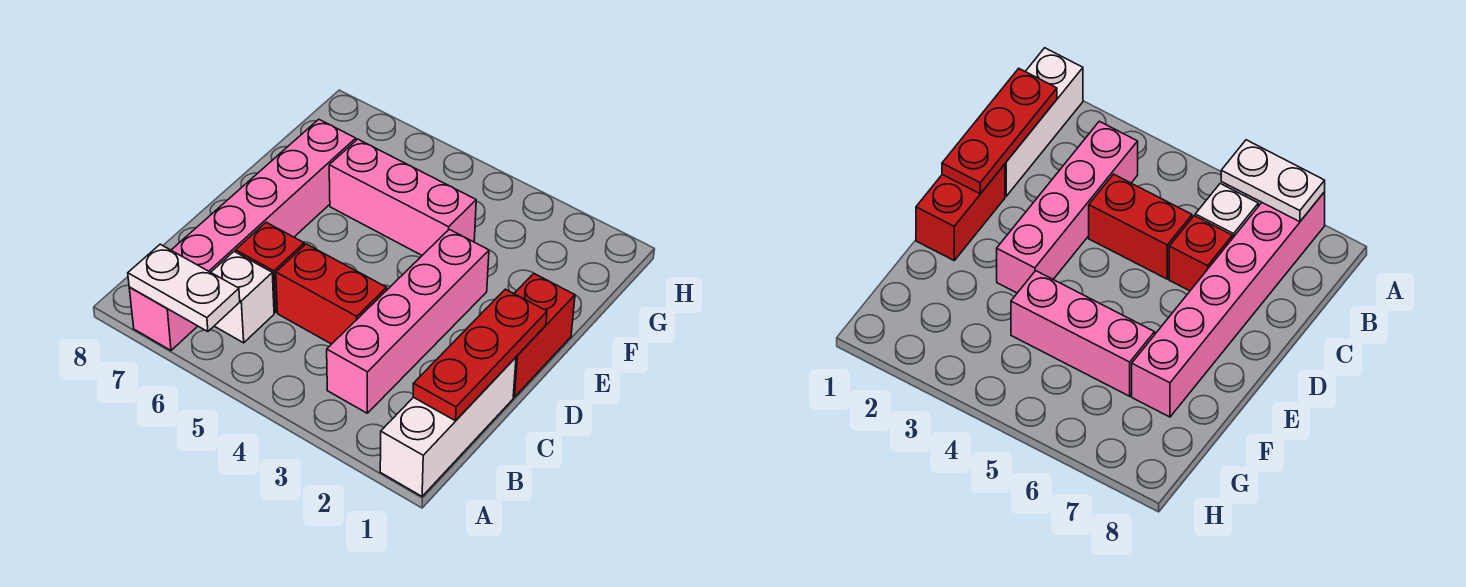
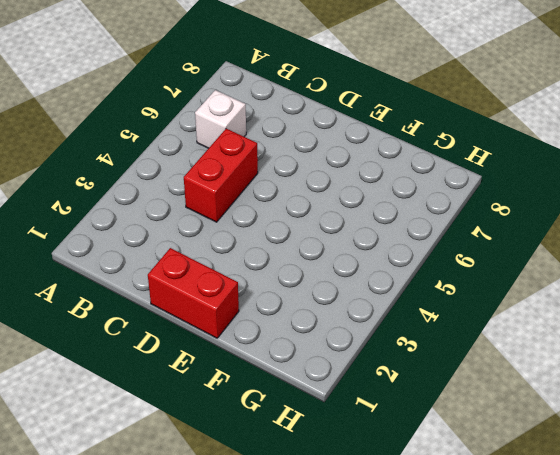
none -> white 1x3 brick [380,357,516,496]
none -> pink 1x6 brick [129,119,356,350]

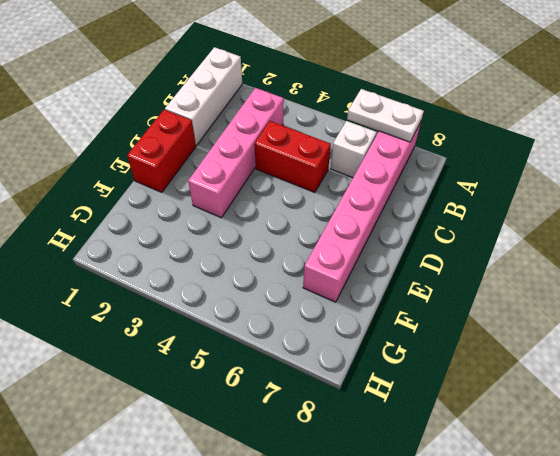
none -> red 1x1 brick [236,222,304,313]
none -> pink 1x3 brick [329,139,476,255]

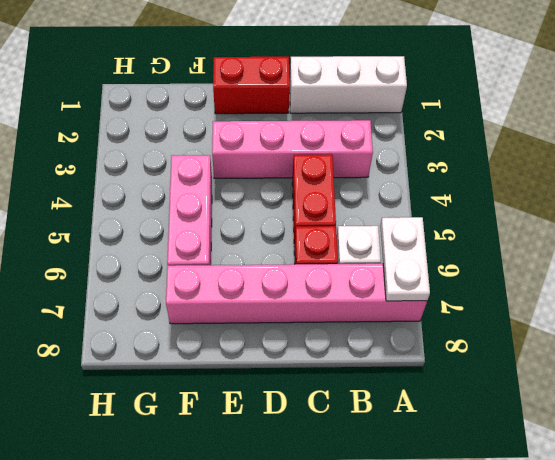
none -> red 1x3 plate [413,289,547,421]

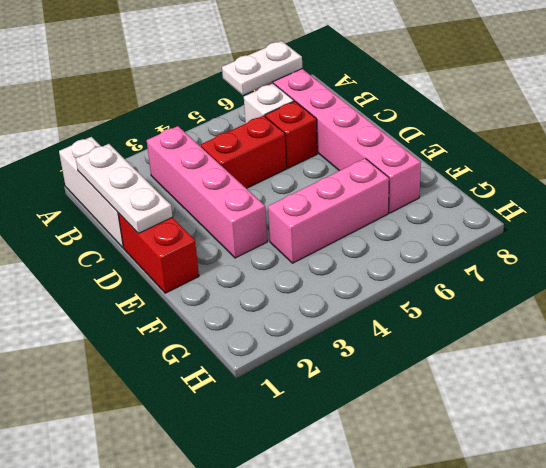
white 1x3 plate [76,144,172,233] -> red 1x3 plate [413,289,547,421]

